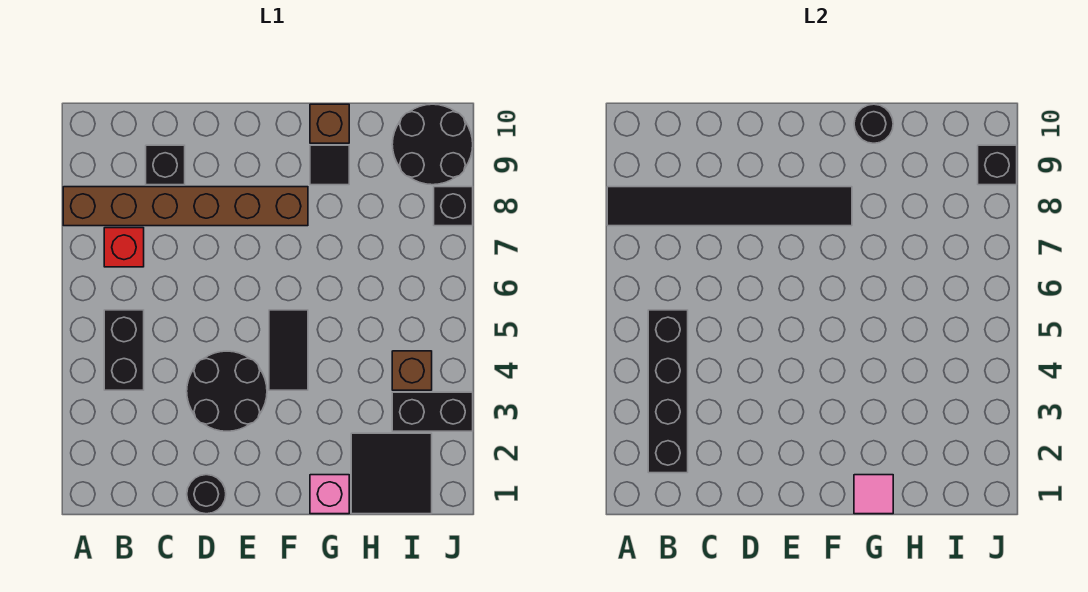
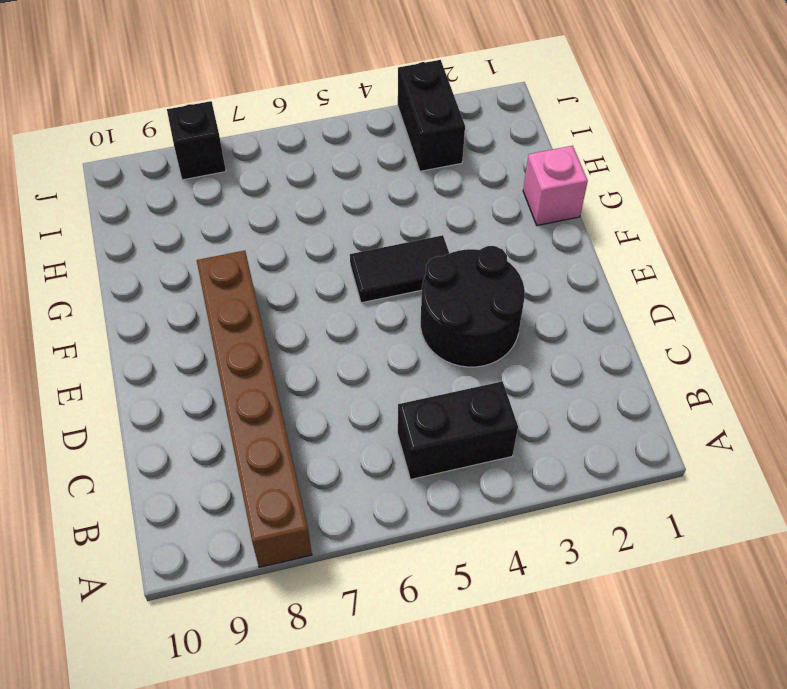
none -> red 1x1 brick [104,228,144,267]
none -> black 1x1 brick [146,145,185,185]
none -> black 1x1 round brick [187,475,226,514]

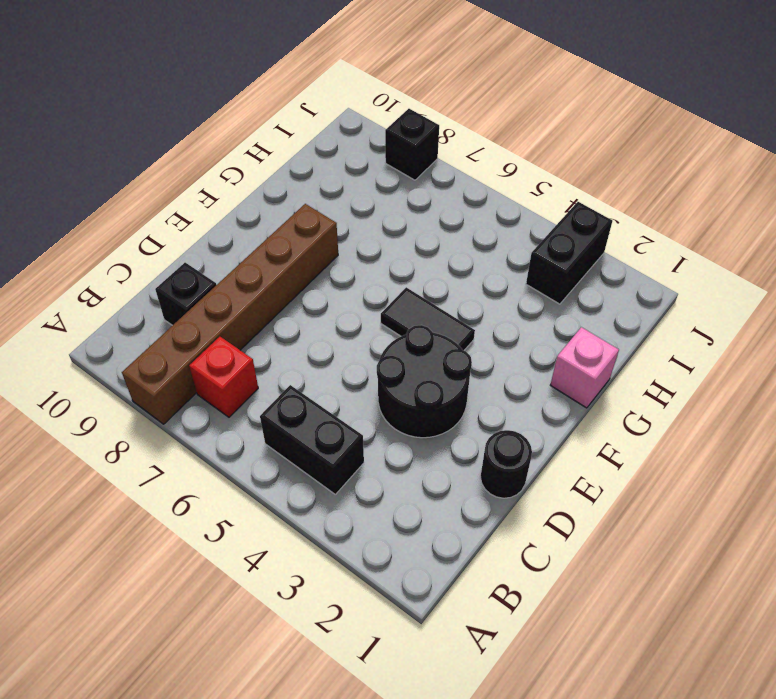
none -> black 1x1 tile [310,145,349,185]
none -> brown 1x1 brick [310,104,349,143]
none -> black 2x2 tile [351,433,432,514]

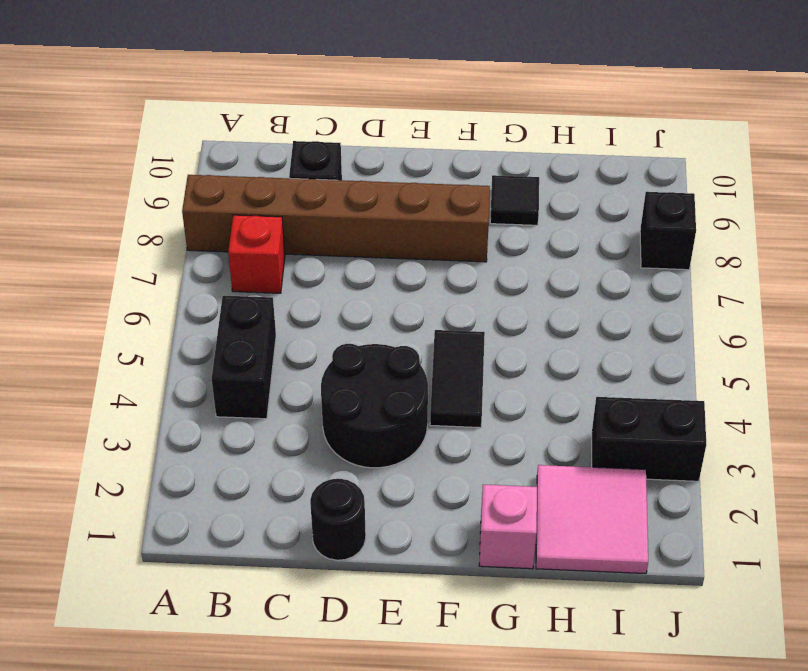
pink 2x2 tile [536,465,648,574] -> black 2x2 tile [351,433,432,514]
none -> brown 1x1 brick [310,104,349,143]
none -> brown 1x1 brick [392,351,432,390]
none -> black 2x2 round brick [392,104,473,185]

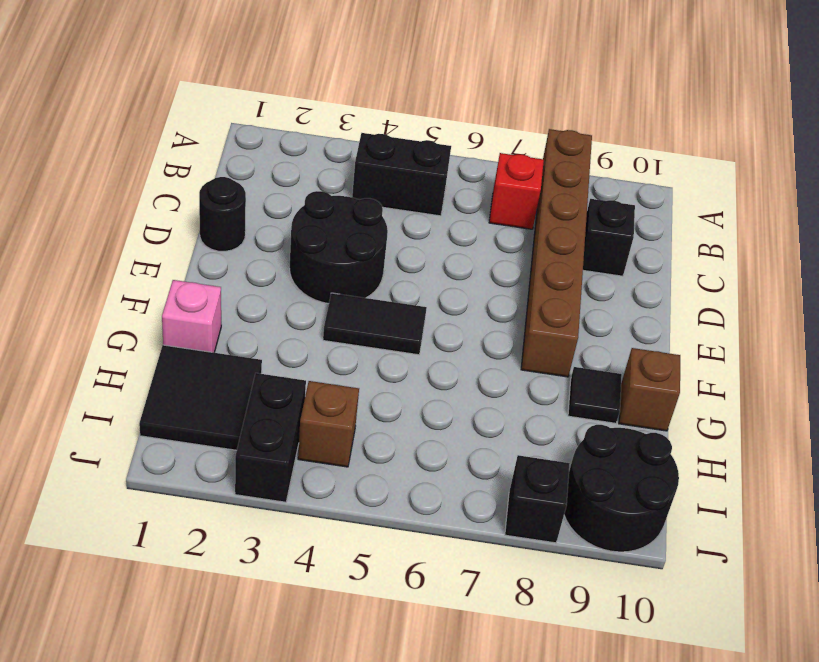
none -> black 1x6 tile [607,187,852,226]
none -> black 1x4 brick [648,310,688,473]
none -> pink 1x1 tile [854,475,893,514]

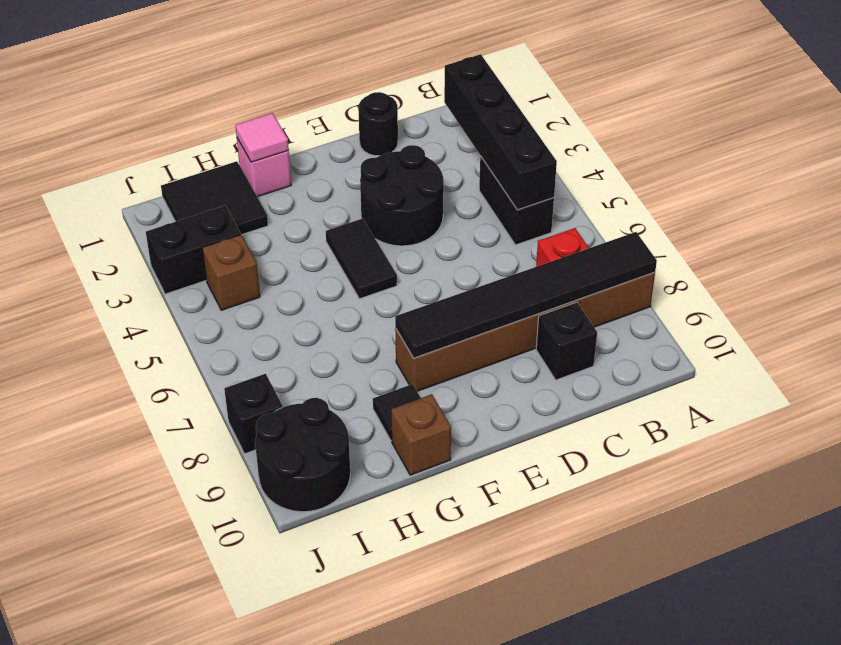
none -> black 1x1 round brick [854,104,893,143]
none -> black 1x1 brick [978,145,1017,185]

